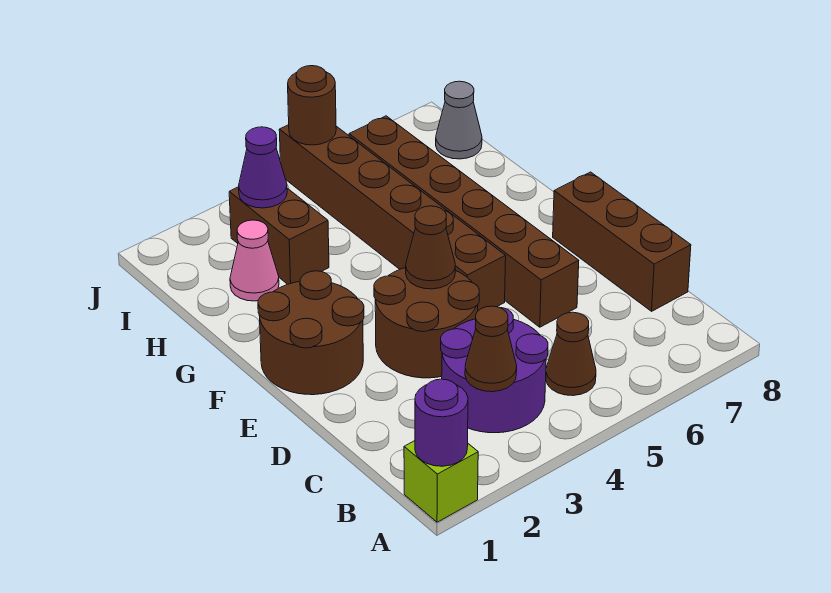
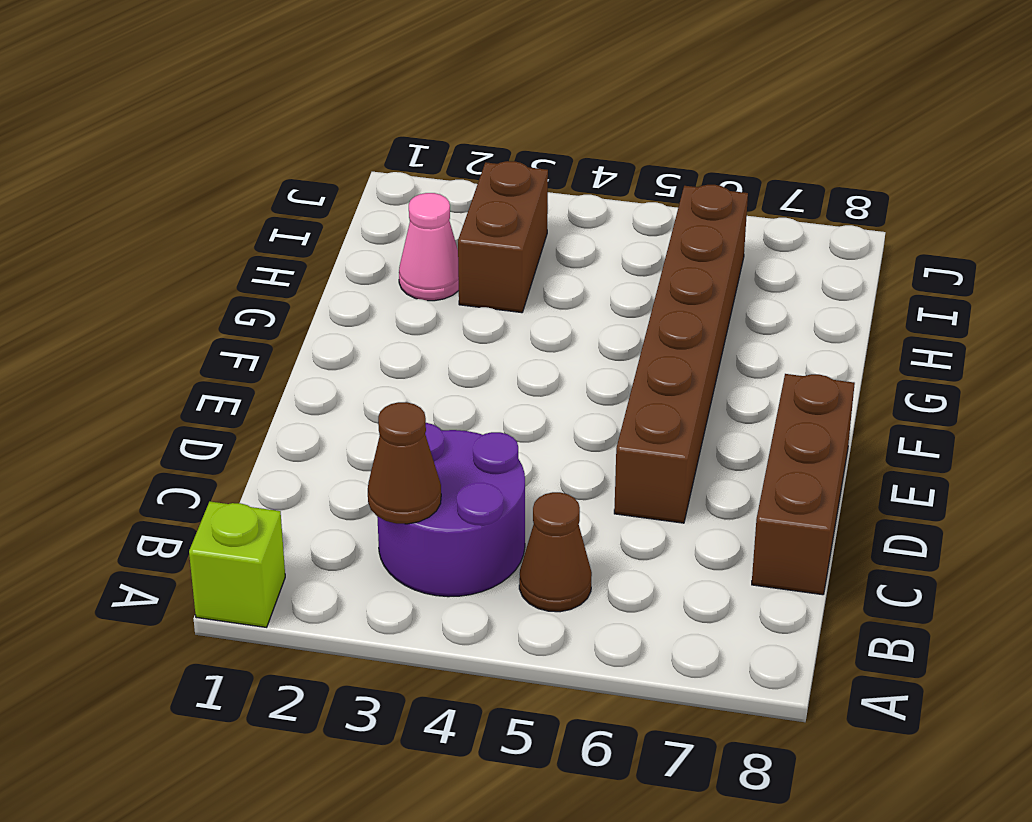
none -> brown 2x2 round brick [374,268,479,378]
none -> brown 2x2 round brick [258,271,364,395]
none -> brown 1x6 brick [279,125,506,311]

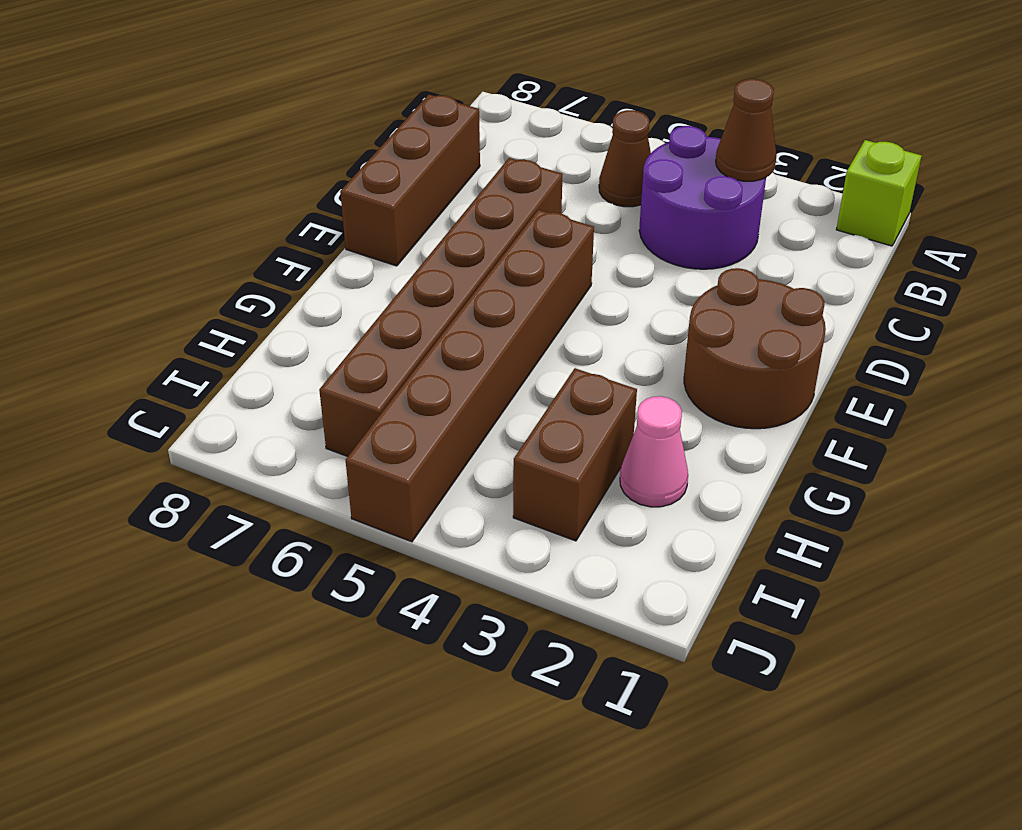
none -> brown 2x2 round brick [374,268,479,378]
none -> grey 1x1 cone [436,81,482,159]
none -> purple 1x1 round brick [415,379,468,466]

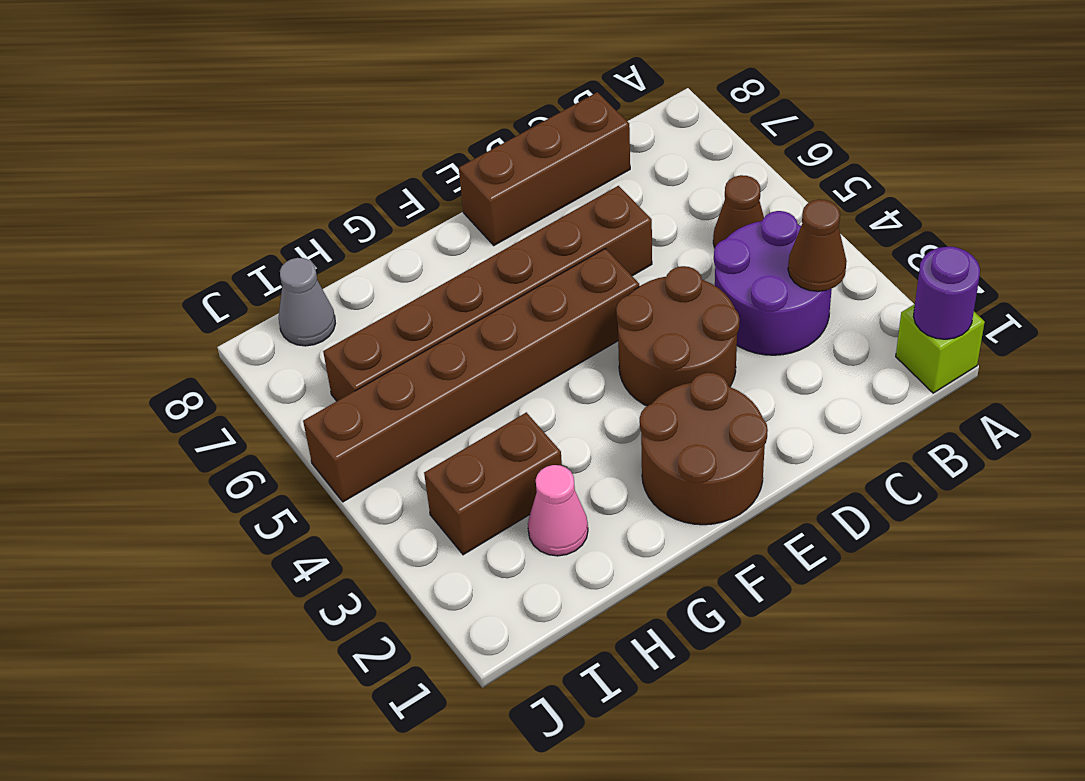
none -> brown 1x1 cone [406,206,455,289]
none -> purple 1x1 cone [239,127,287,208]
none -> brown 1x1 round brick [288,66,336,145]

